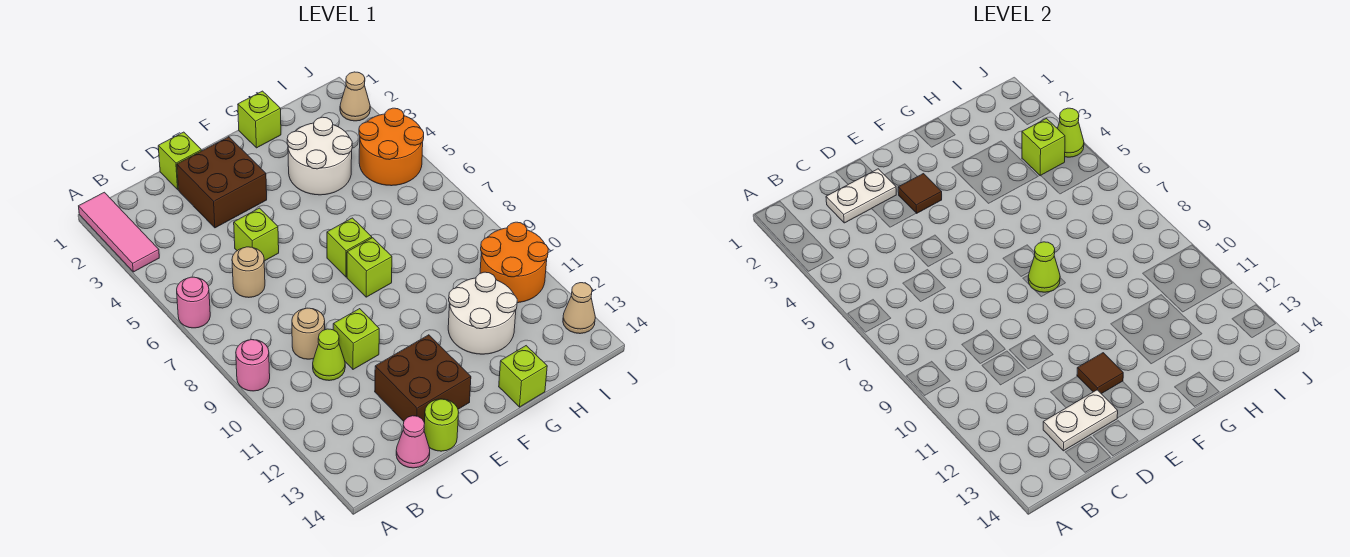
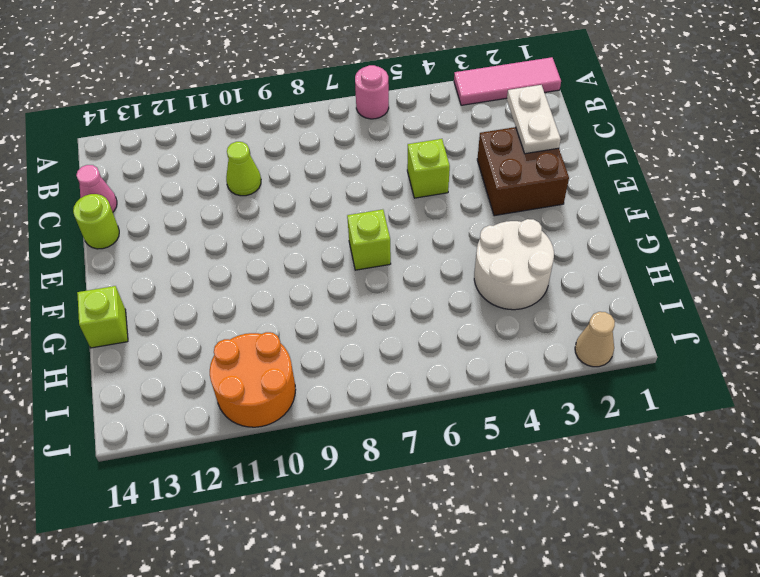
none -> pink 1x1 round brick [236,340,270,391]
none -> tan 1x1 round brick [232,247,265,298]
none -> tan 1x1 round brick [292,308,325,359]
none -> lime 1x1 brick [158,132,201,189]

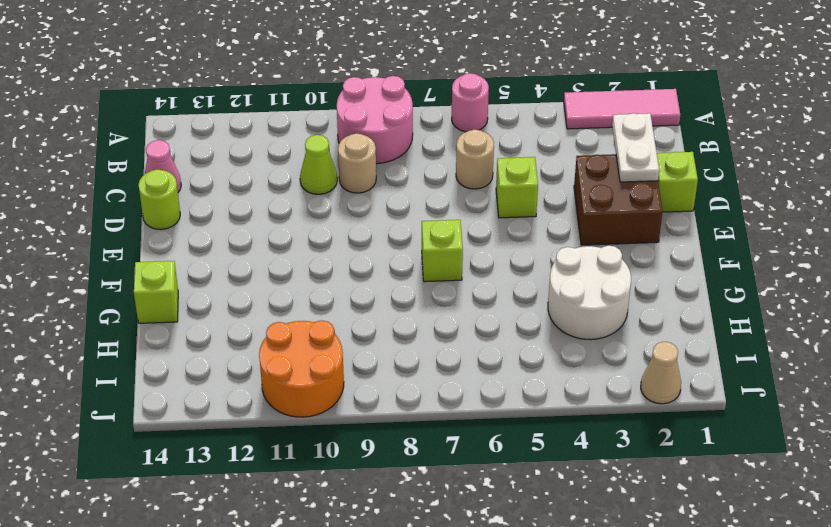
pink 2x2 round brick [337,76,413,164] -> pink 1x1 round brick [236,340,270,391]
none -> lime 1x1 brick [333,309,379,369]
none -> brown 2x2 brick [375,335,471,423]
none -> lime 1x1 brick [347,238,392,297]
none -> lime 1x1 brick [238,91,281,148]

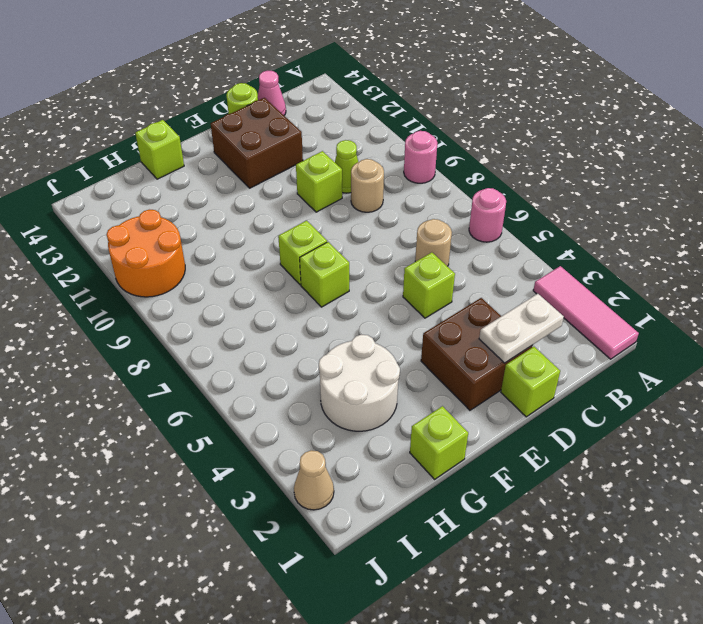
none -> white 2x2 round brick [448,272,517,354]
none -> orange 2x2 round brick [359,108,424,186]
none -> tan 1x1 cone [563,283,595,334]
none -> white 1x2 plate [1043,390,1118,451]

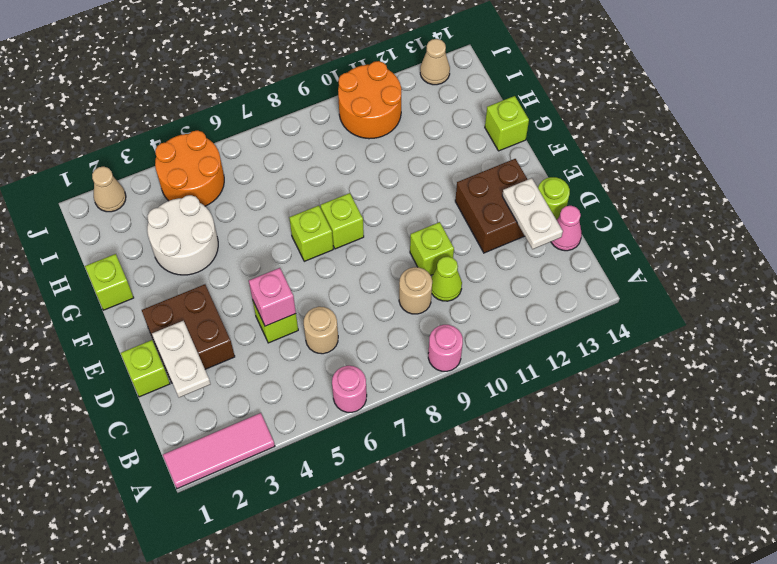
pink 1x1 brick [249,268,296,326] -> none
none -> white 2x2 round brick [448,272,517,354]
none -> brown 1x1 tile [898,174,942,213]
none -> brown 1x1 tile [1077,353,1123,394]
none -> lime 1x1 cone [1028,242,1060,292]

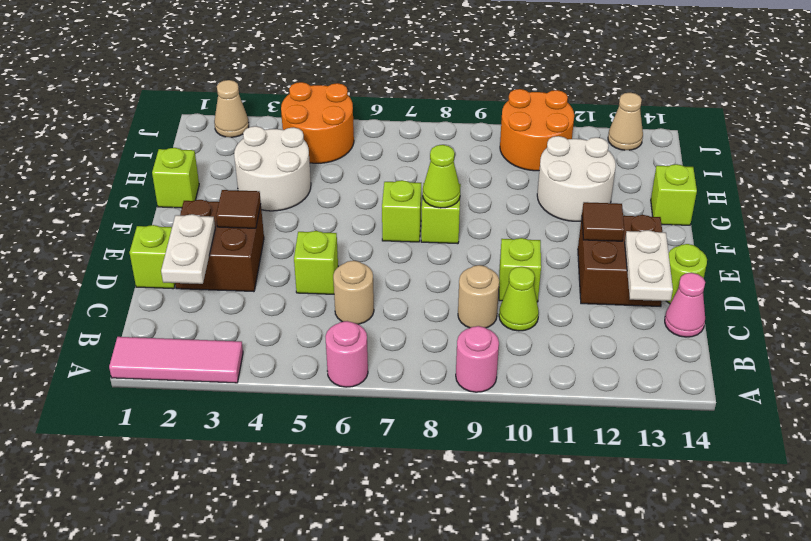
none -> lime 1x1 brick [1022,119,1065,176]
none -> lime 1x1 cone [1057,108,1084,157]

